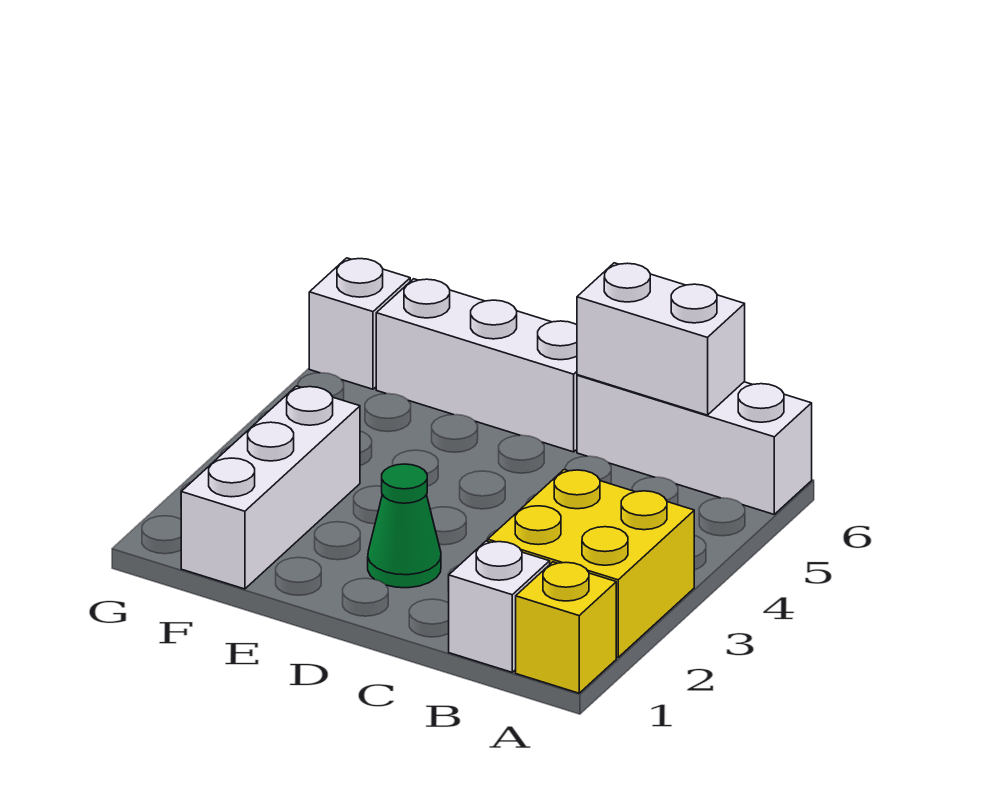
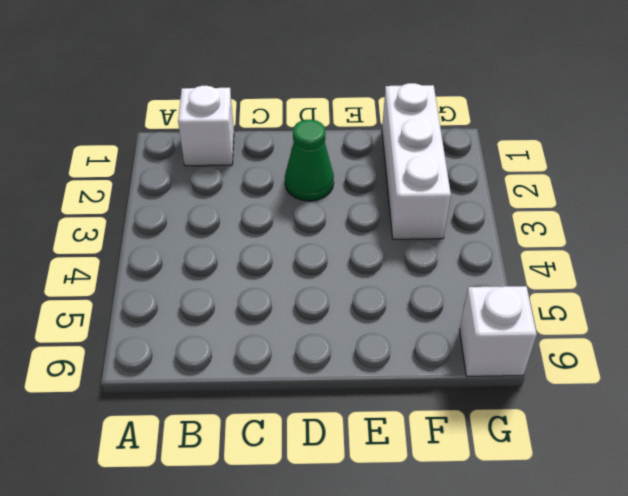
none -> yellow 1x1 brick [516,562,616,693]
none -> yellow 2x2 brick [488,470,694,657]

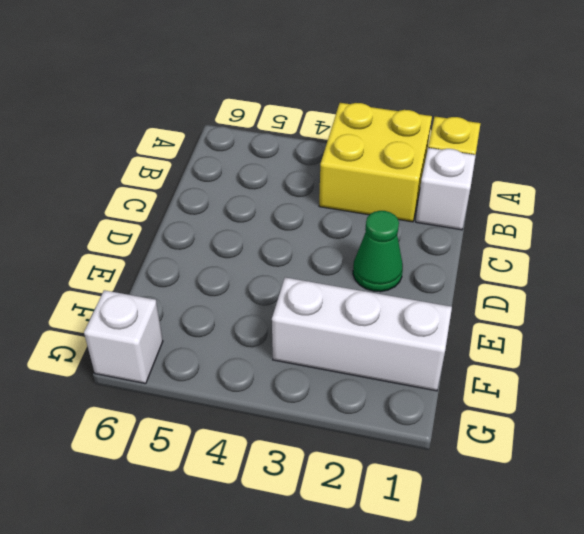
none -> white 1x3 brick [577,375,812,514]
none -> white 1x3 brick [376,279,577,452]

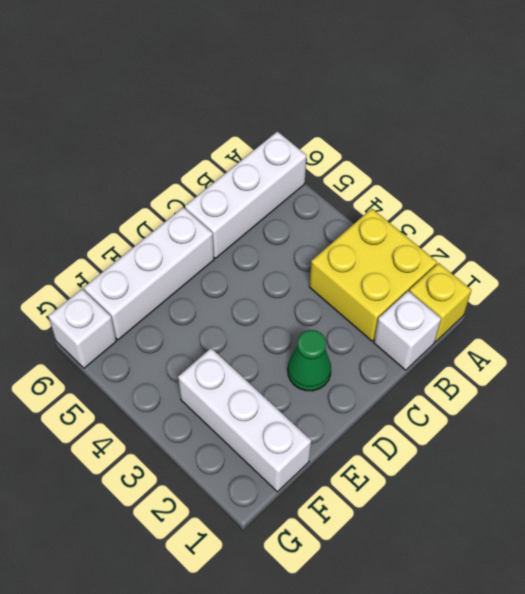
none -> white 1x2 brick [577,263,745,415]

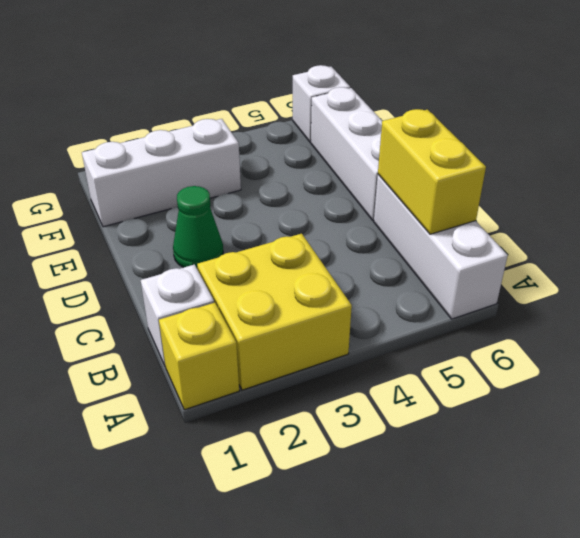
yellow 1x2 brick [378,109,486,234] -> white 1x2 brick [577,263,745,415]

